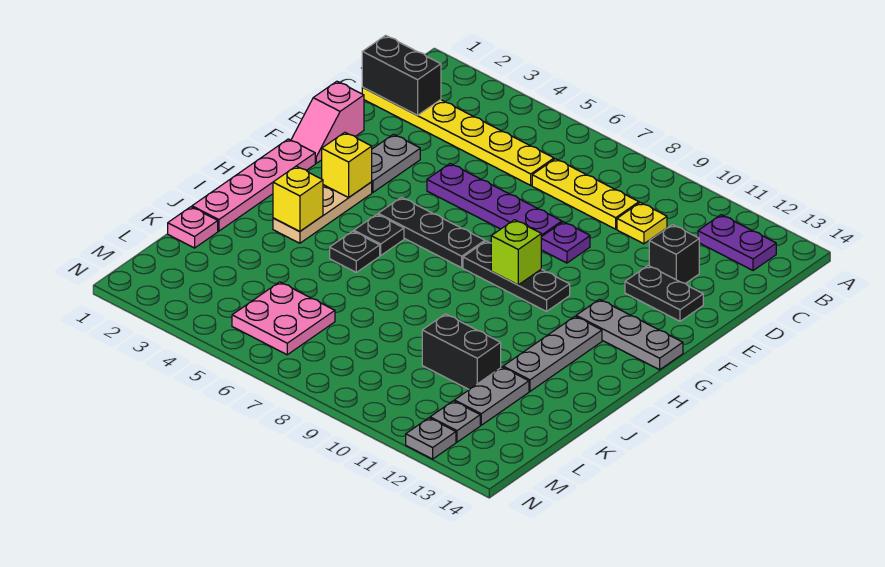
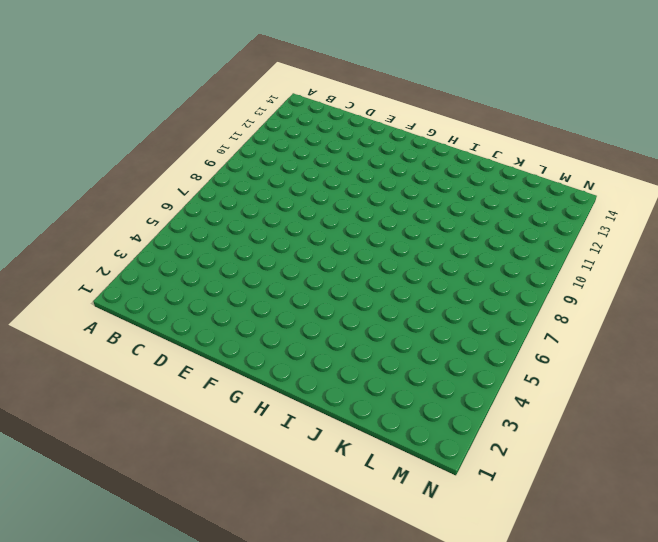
none -> purple 1x2 plate [698,215,776,271]
none -> yellow 1x6 plate [362,87,554,185]
none -> yellow 1x3 plate [532,159,639,229]

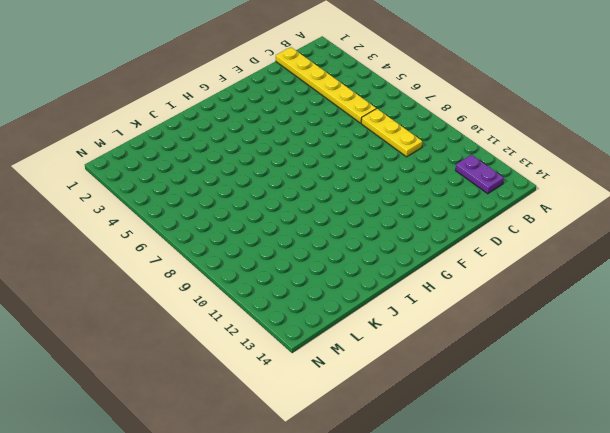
none -> yellow 1x1 plate [617,203,667,244]
none -> black 1x1 brick [649,225,699,284]
none -> pink 1x2 slope [291,81,364,163]

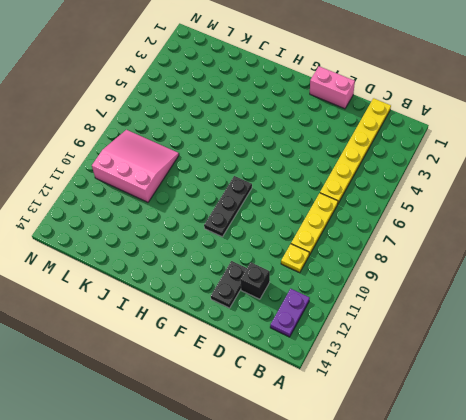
pink 1x2 brick [310,66,355,109] -> pink 1x2 slope [291,81,364,163]
pink 3x3 slope [92,130,179,202] -> black 1x2 brick [422,314,501,390]
none -> grey 1x2 plate [372,134,420,193]
none -> purple 1x4 plate [427,164,562,237]
none -> purple 1x1 plate [541,222,590,263]

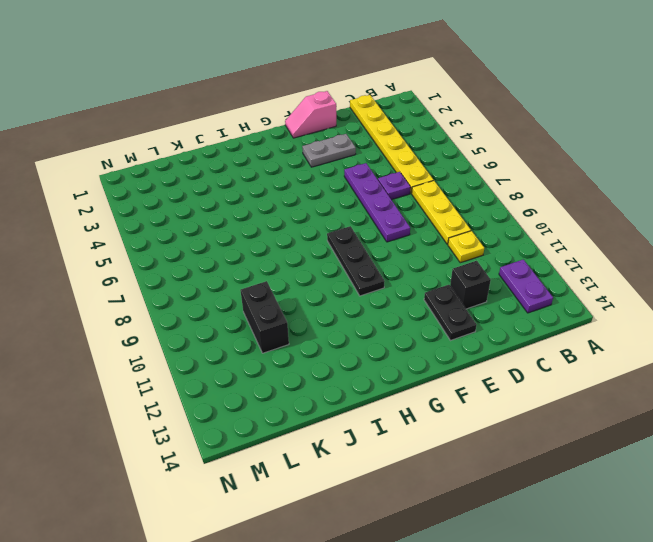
purple 1x1 plate [378,172,411,200] -> purple 1x1 plate moved to [541,222,590,263]
none -> pink 1x4 plate [192,139,315,231]
none -> tan 1x3 plate [273,182,372,243]
none -> black 1x3 plate [378,197,485,268]

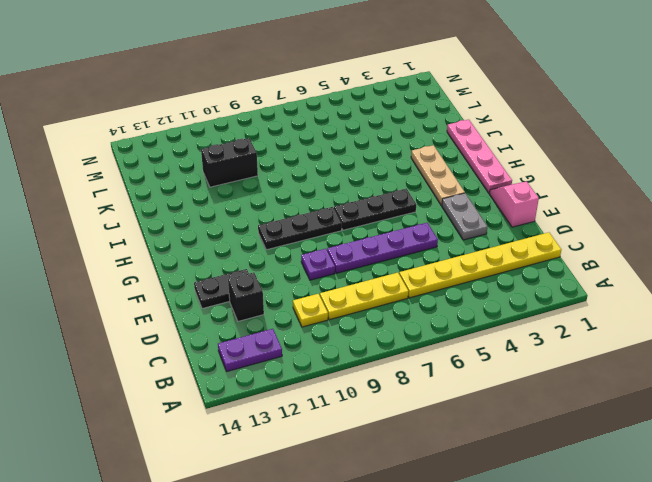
none -> grey 1x3 plate [576,299,683,370]
none -> black 1x1 plate [354,214,404,255]
none -> grey 1x3 plate [503,316,602,391]

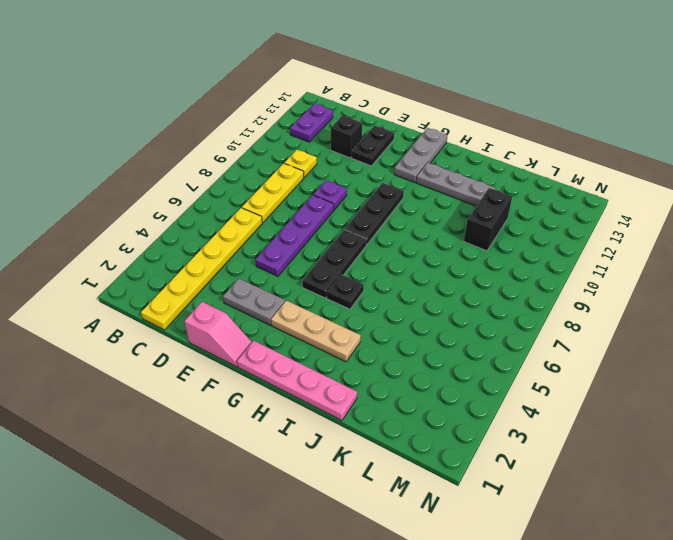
none -> black 1x1 plate [330,231,380,272]
none -> pink 1x1 plate [168,207,218,248]
none -> grey 1x2 plate [454,367,529,425]

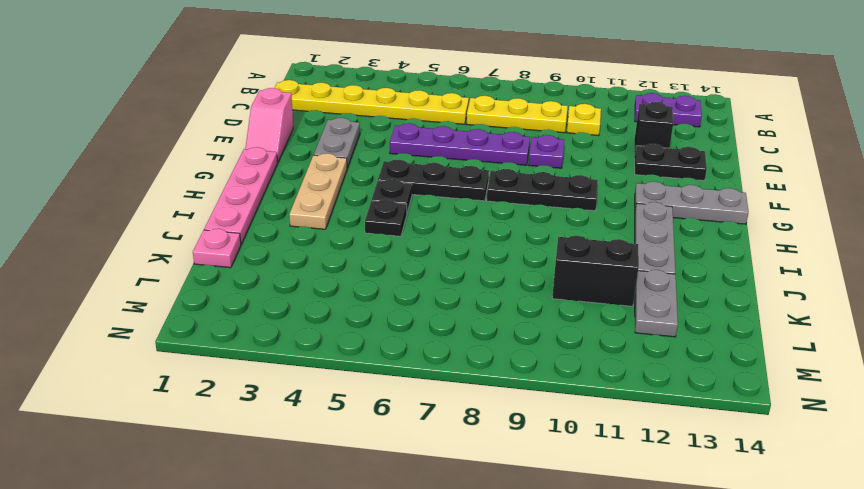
none -> pink 2x2 plate [232,282,335,355]
none -> grey 1x1 plate [430,401,480,442]
none -> grey 1x1 plate [406,418,456,459]

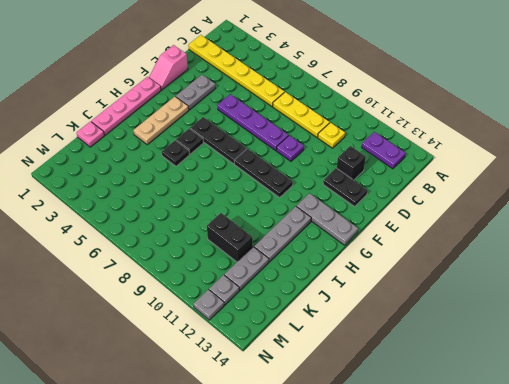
none -> pink 2x2 plate [232,282,335,355]
none -> black 1x2 brick [362,35,441,115]
none -> yellow 1x1 brick [322,132,372,197]

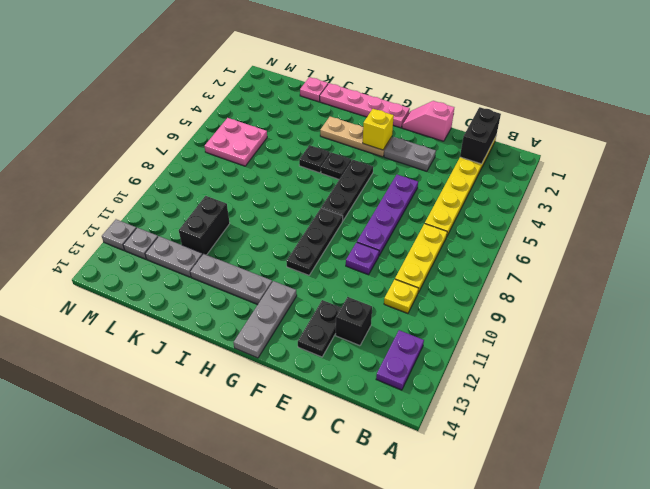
none -> lime 1x1 brick [491,220,541,285]
none -> yellow 1x1 brick [273,166,323,232]

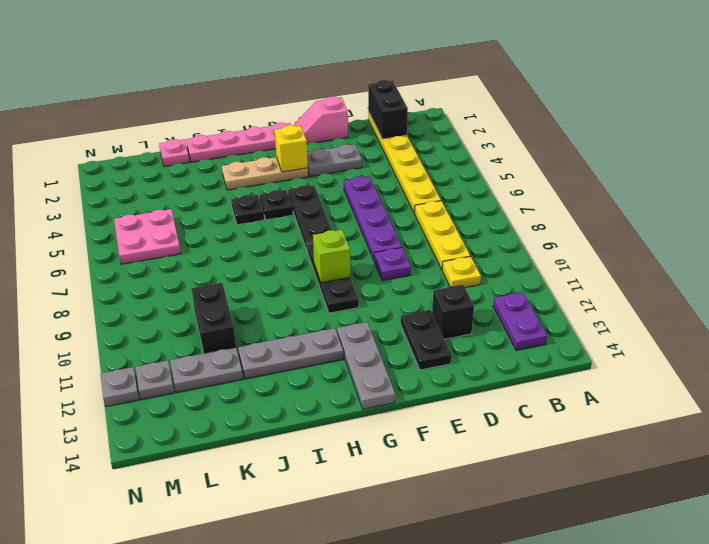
none -> yellow 1x1 brick [273,166,323,232]

